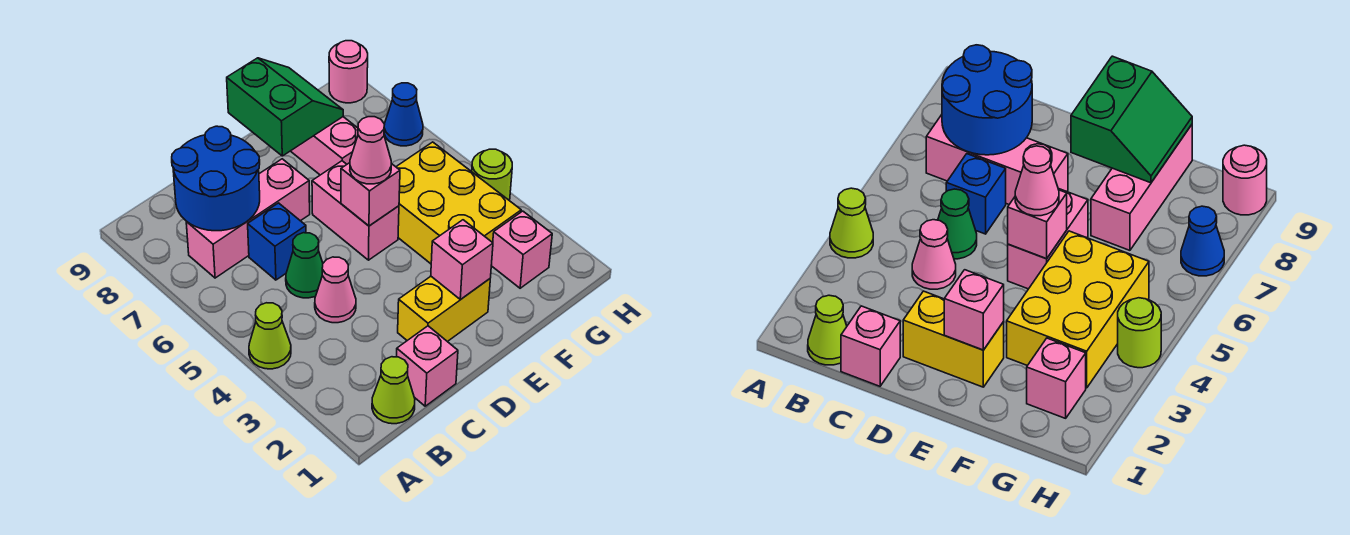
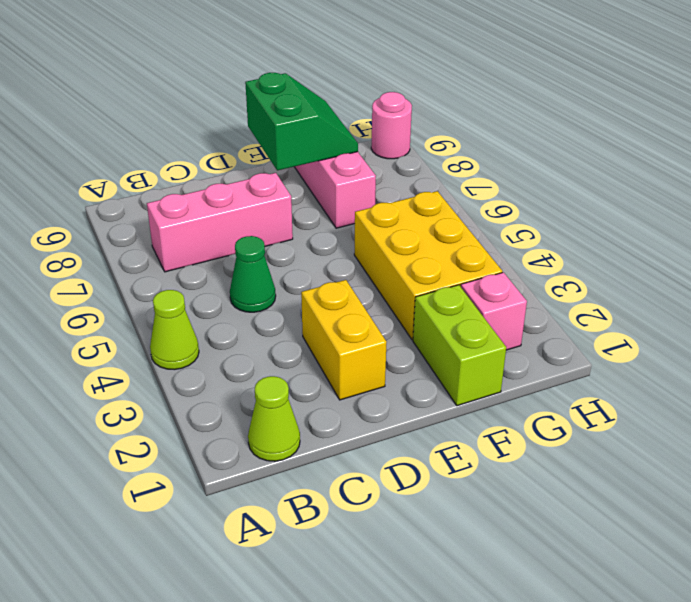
yellow 1x2 brick [301,280,386,400] -> yellow 1x2 brick turned to [398,276,490,342]
lime 1x2 brick [413,285,506,406] -> none
none -> pink 1x1 brick [397,326,458,406]
none -> pink 1x1 cone [315,257,356,323]
none -> blue 1x1 brick [248,203,306,280]

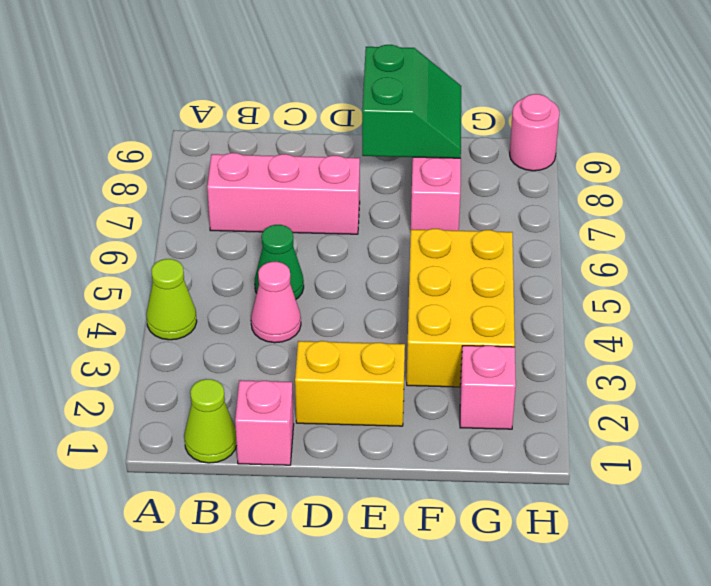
none -> blue 1x1 brick [248,203,306,280]
none -> pink 1x2 brick [312,161,399,260]
none -> lime 1x1 round brick [472,149,512,201]

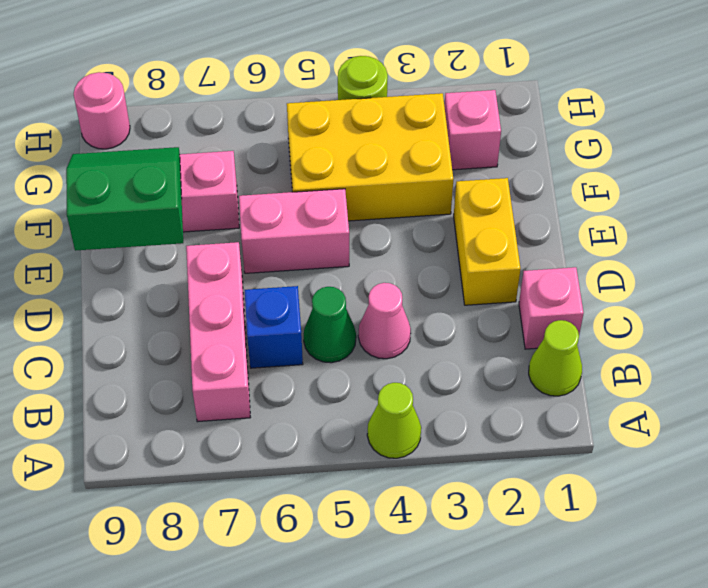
none -> blue 1x1 cone [384,83,423,146]
none -> blue 2x2 round brick [172,126,260,231]
none -> pink 1x1 brick [431,220,493,300]

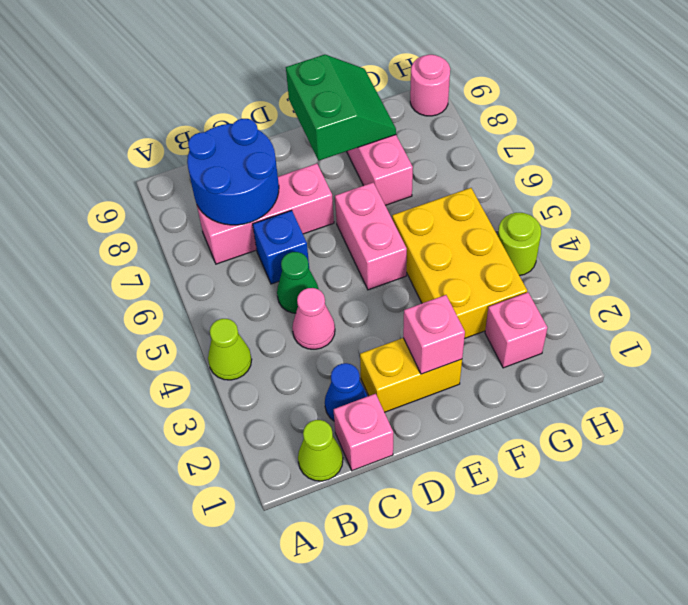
blue 1x1 cone [325,363,368,421] -> blue 1x1 cone moved to [384,83,423,146]
none -> pink 1x1 brick [341,163,400,226]
none -> pink 1x1 cone [350,117,391,184]

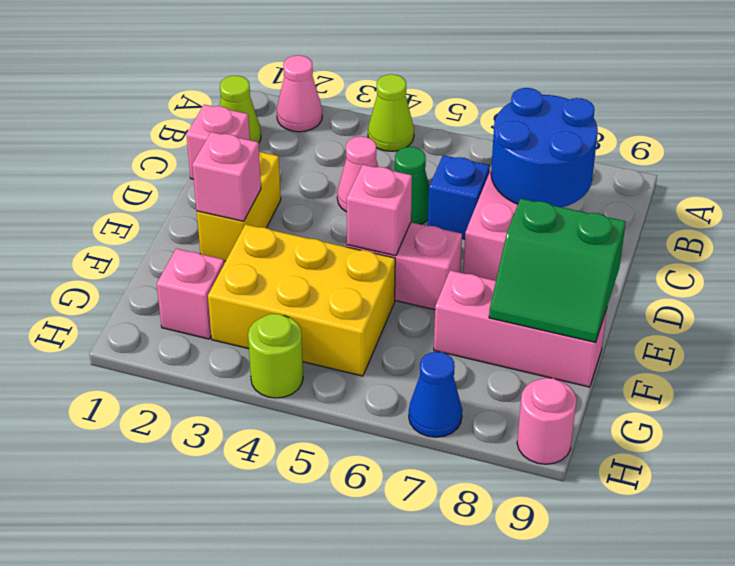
pink 1x1 cone [277,55,322,132] -> pink 1x1 cone moved to [350,117,391,184]

